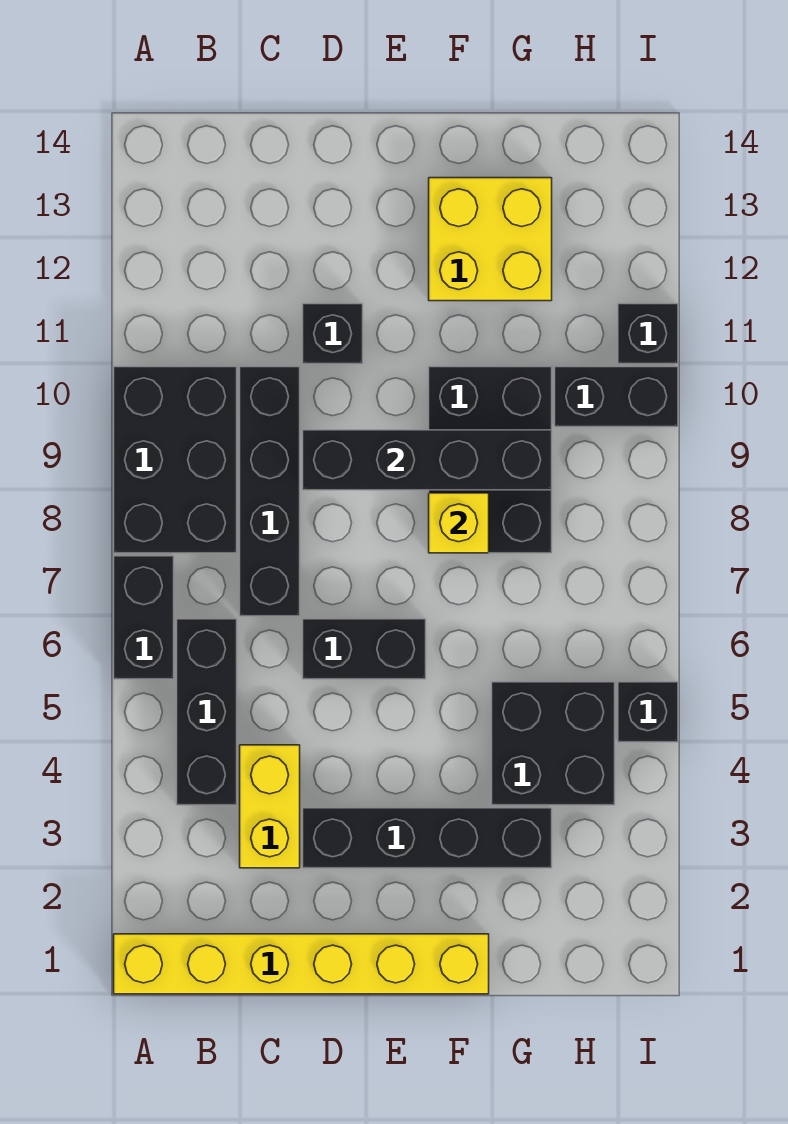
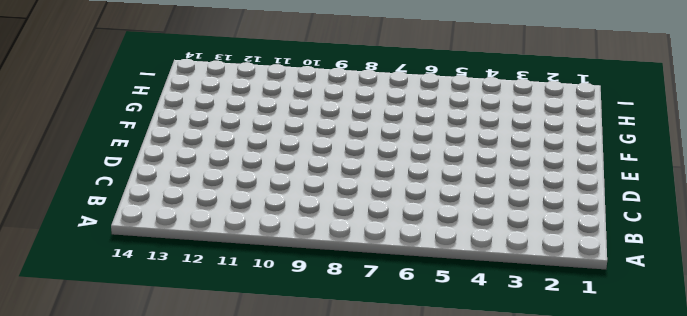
none -> yellow 1x6 brick [114,934,489,994]
none -> black 1x2 brick [114,556,174,679]
none -> black 2x3 brick [114,367,237,553]

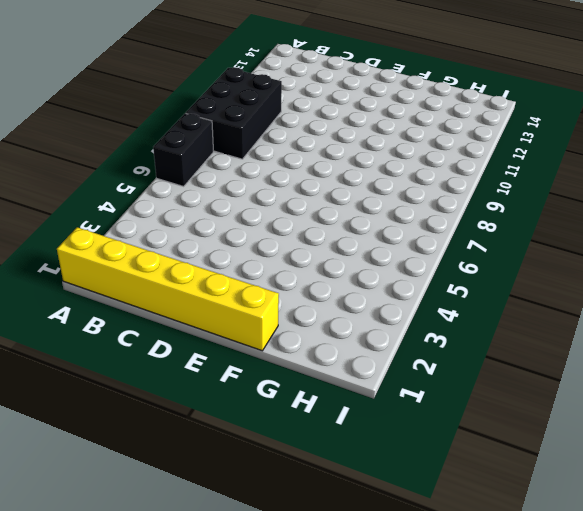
none -> black 1x3 brick [177,619,237,805]
none -> yellow 1x2 brick [240,745,300,868]
none -> black 1x4 brick [240,367,300,616]

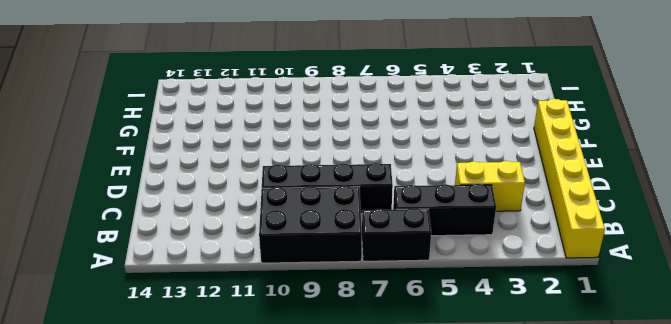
none -> black 1x4 brick [303,808,552,868]
none -> black 1x2 brick [303,619,426,679]
none -> black 1x1 brick [303,304,363,364]

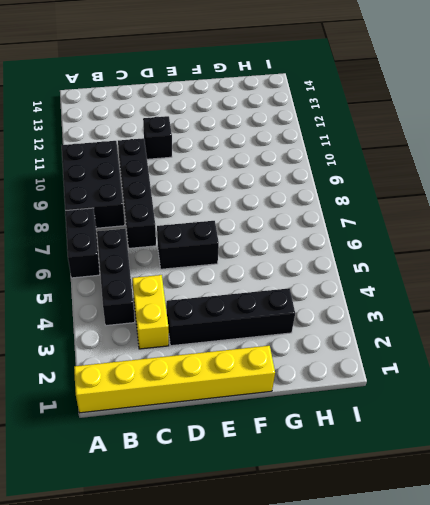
none -> black 2x3 brick [429,367,552,553]
none -> yellow 2x2 brick [429,178,552,301]
none -> black 2x2 brick [492,682,615,805]

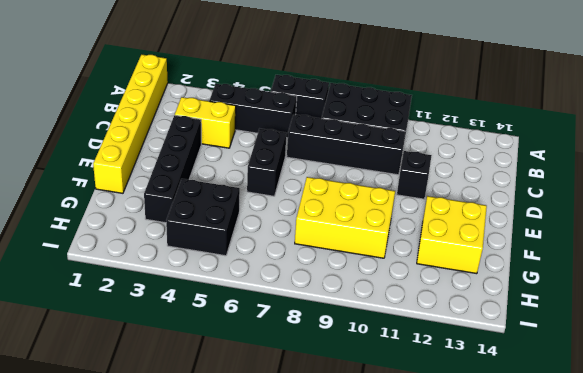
yellow 2x3 brick [295,177,395,258] -> black 2x3 brick [429,367,552,553]
none -> black 1x2 brick [555,367,678,427]
none -> black 1x1 brick [618,682,678,742]
none -> black 1x1 brick [618,304,678,364]

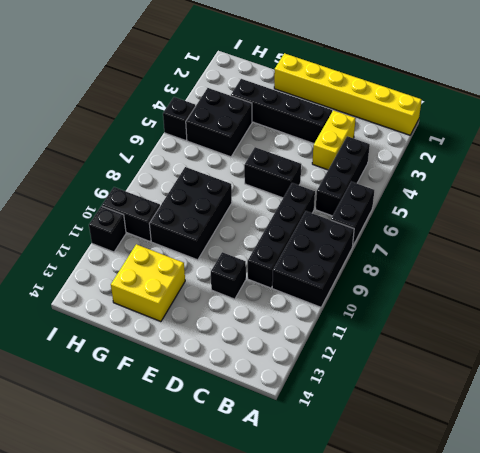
none -> black 1x4 brick [303,430,552,490]
none -> yellow 1x1 brick [429,493,489,553]

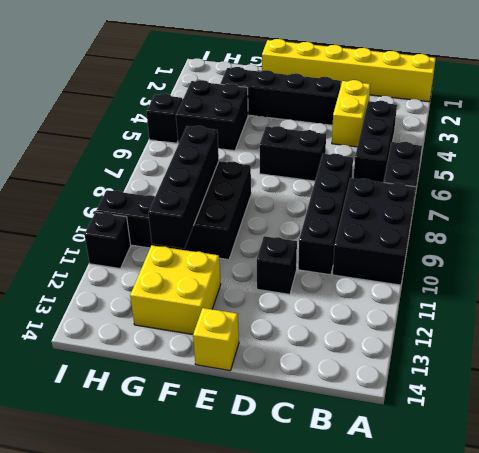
yellow 1x1 brick [193,308,239,371] -> yellow 1x1 brick moved to [429,493,489,553]
black 1x4 brick [148,126,219,248] -> black 1x4 brick turned to [303,430,552,490]

